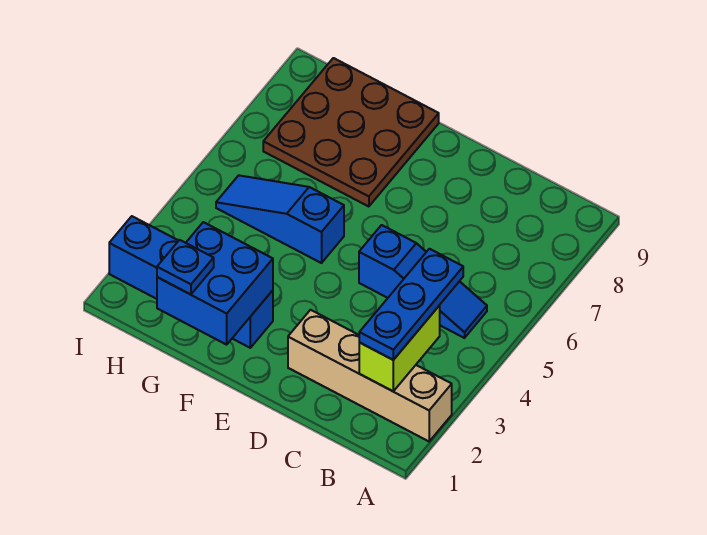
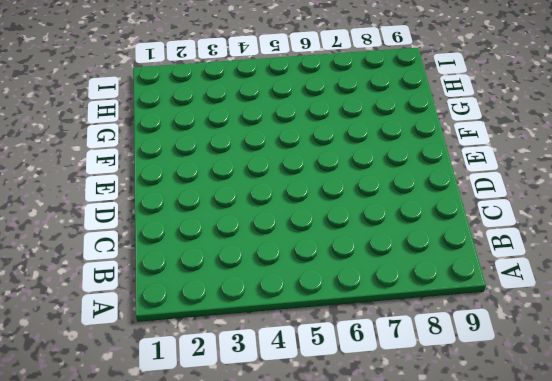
none -> tan 1x4 brick [288,310,452,441]
none -> blue 1x3 slope [359,225,487,338]

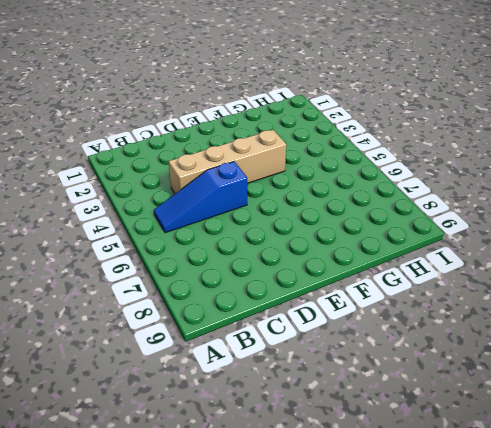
tan 1x4 brick [168,130,286,194] -> tan 1x4 brick moved to [288,310,452,441]
none -> blue 1x4 brick [109,216,273,348]
none -> blue 1x3 slope [216,175,344,263]

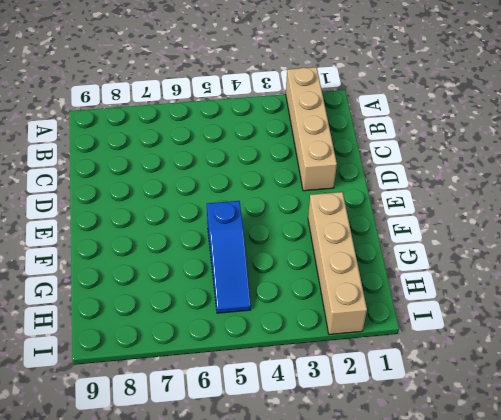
tan 1x4 brick [308,192,367,335] -> blue 1x4 brick [109,216,273,348]
none -> blue 1x3 slope [359,225,487,338]
none -> brown 3x3 plate [263,58,439,207]

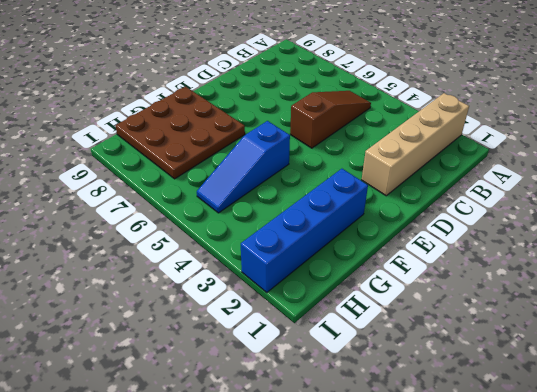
brown 1x3 slope [290,91,371,148] -> blue 1x3 slope [359,225,487,338]
none -> lime 1x2 brick [359,305,440,391]
none -> blue 2x2 brick [157,222,273,345]

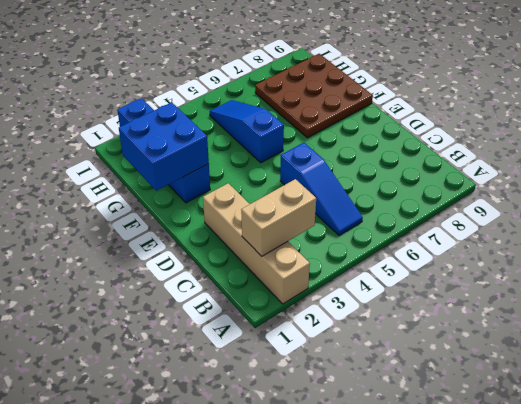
tan 1x2 brick [241,179,316,256] -> lime 1x2 brick [359,305,440,391]
none -> blue 1x3 plate [359,249,463,360]
none -> blue 1x1 plate [157,240,214,295]

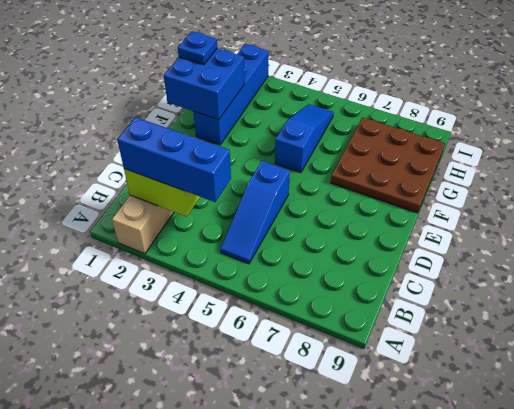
blue 1x3 brick [117,117,231,202] -> blue 1x3 plate [359,249,463,360]

